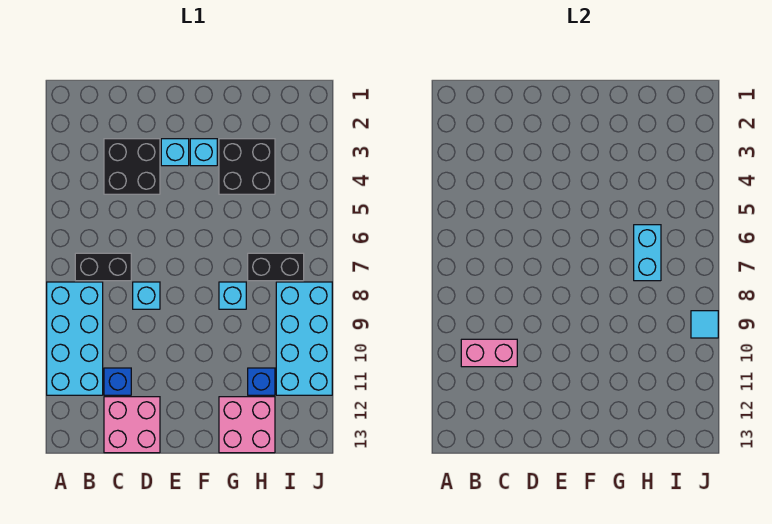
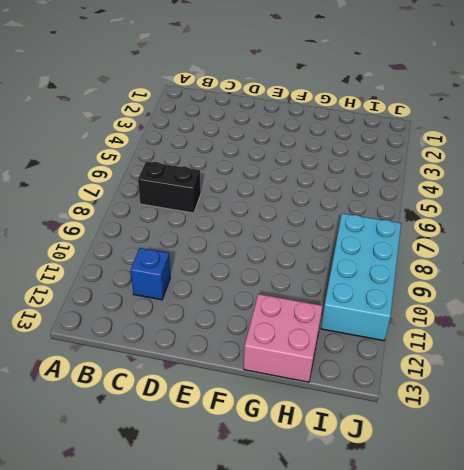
none -> cyan 2x4 brick [47,282,103,395]
none -> black 2x2 brick [104,139,160,194]
none -> pink 2x2 brick [104,397,160,453]

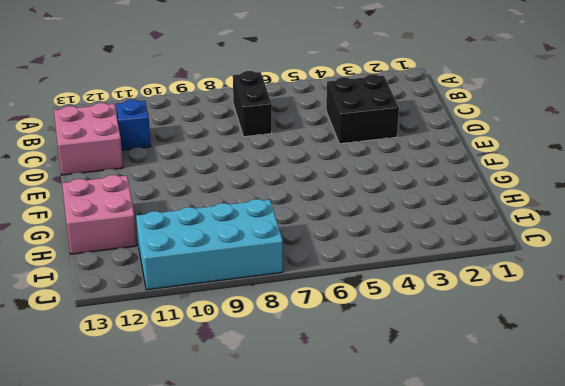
none -> cyan 2x4 brick [47,282,103,395]
none -> cyan 1x1 brick [133,282,160,309]
none -> cyan 1x1 brick [161,139,189,166]

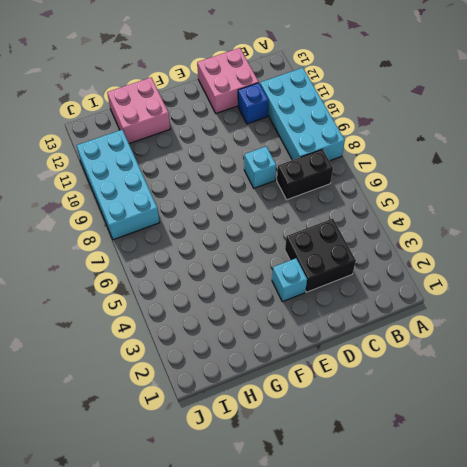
none -> cyan 1x1 brick [190,139,217,166]
none -> black 2x2 brick [219,139,275,194]
none -> cyan 1x1 brick [219,282,246,309]

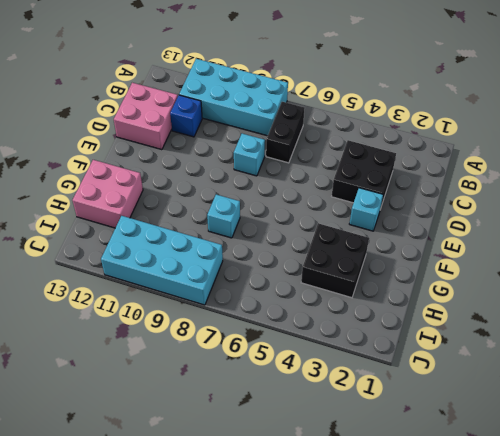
none -> cyan 1x1 brick [190,139,217,166]
none -> black 1x2 brick [248,253,304,281]
none -> blue 1x1 brick [248,368,275,395]

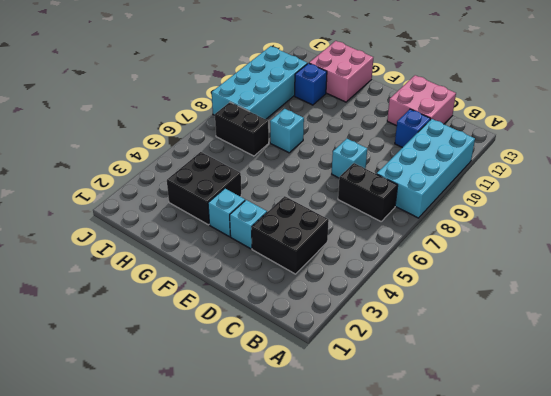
none -> pink 1x2 brick [461,339,517,367]
none -> cyan 1x2 brick [634,225,661,281]
none -> cyan 1x1 tile [691,311,718,338]

